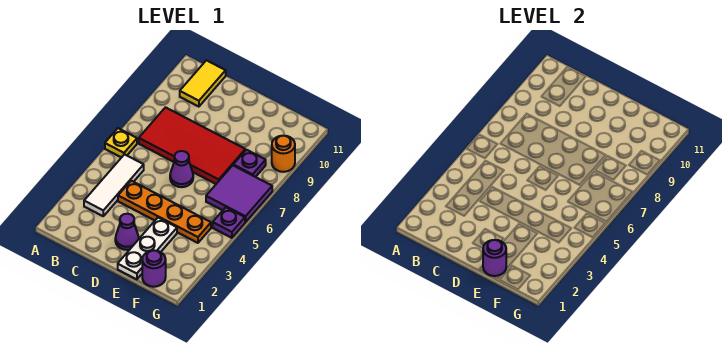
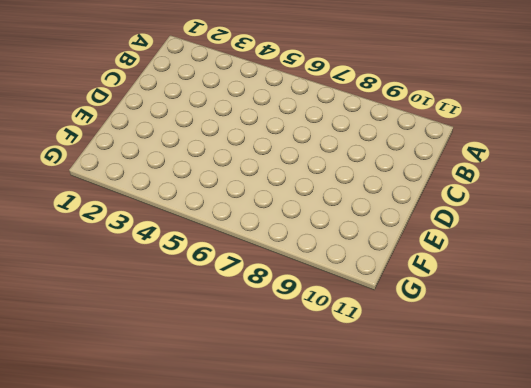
none -> yellow 1x1 plate [105,128,137,158]
none -> white 1x3 tile [84,154,144,216]
none -> red 2x4 tile [139,107,245,184]

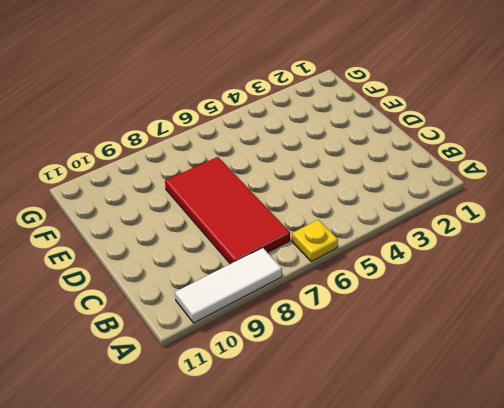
white 1x3 tile [175,248,282,323] -> white 1x3 tile moved to [84,154,144,216]
none -> yellow 1x2 tile [180,60,226,107]
none -> orange 1x4 plate [118,181,211,243]
none -> purple 1x1 cone [115,214,139,250]

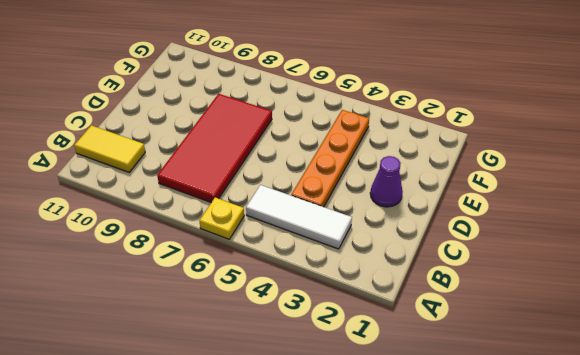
none -> purple 1x1 cone [170,151,193,187]
none -> white 1x3 plate [118,218,177,279]
none -> purple 1x1 round brick [142,250,166,287]

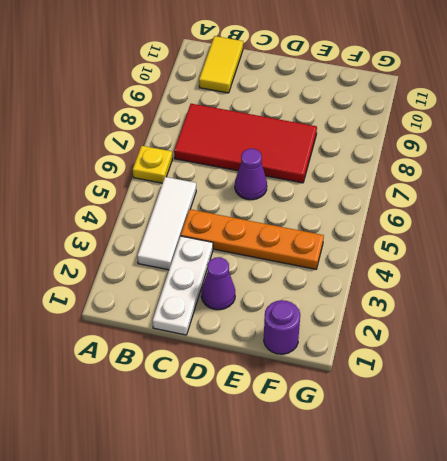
white 1x3 plate [152,236,213,335] -> white 1x3 plate moved to [118,218,177,279]
none -> purple 2x2 tile [206,165,272,222]
none -> purple 1x1 plate [233,150,266,177]
none -> purple 1x1 plate [213,207,245,238]

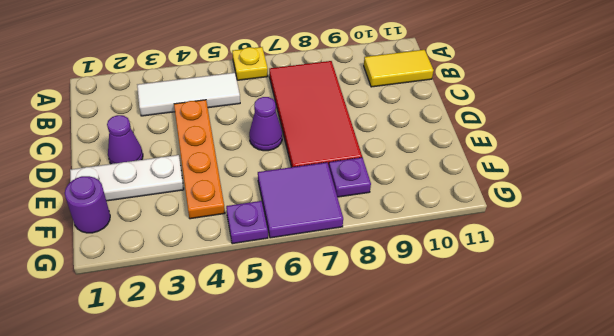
none -> orange 1x1 round brick [272,136,295,172]
none -> purple 1x1 round brick [483,240,506,276]

